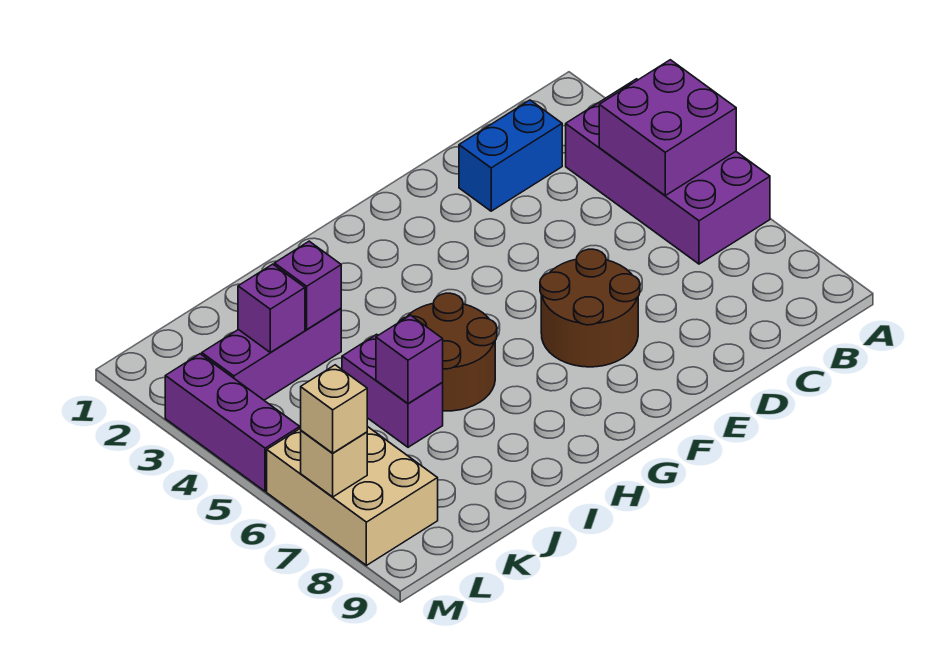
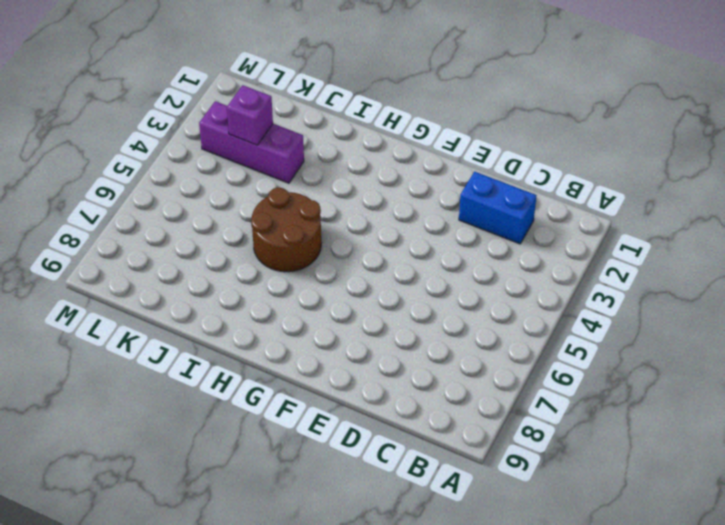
none -> purple 2x4 brick [566,79,770,264]
none -> brown 2x2 round brick [540,249,640,367]
none -> purple 1x2 brick [342,334,443,447]

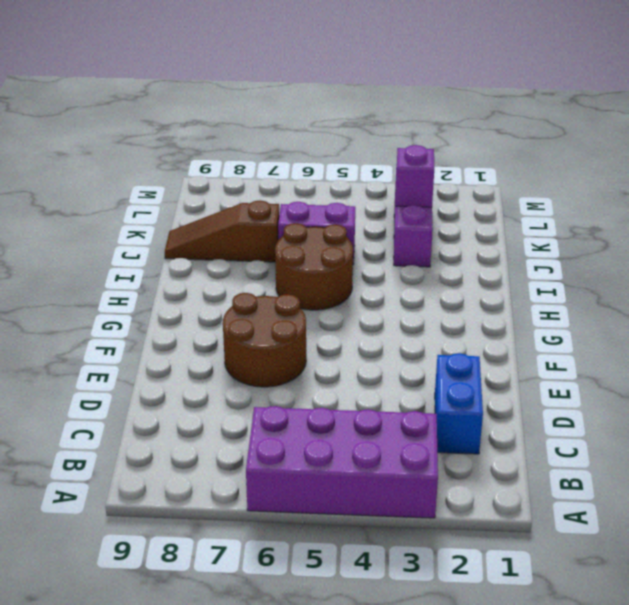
brown 1x3 slope [165,200,279,262] -> none
none -> tan 2x3 brick [267,426,438,565]
none -> purple 1x3 brick [165,354,300,491]
none -> purple 2x2 brick [599,60,736,195]

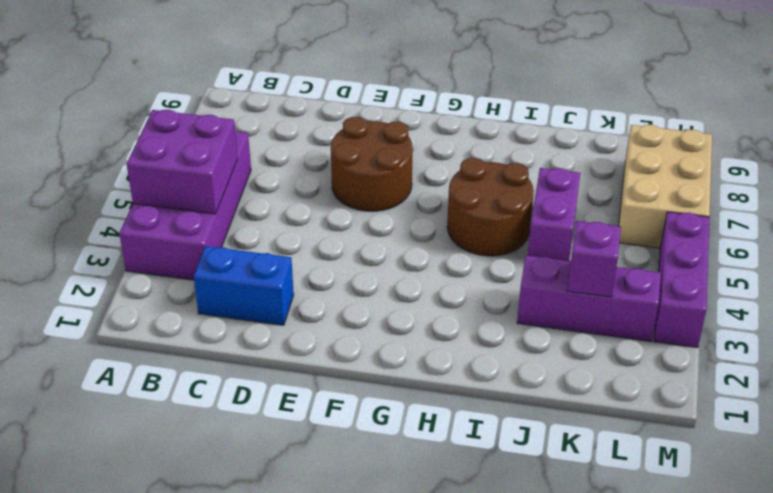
none -> purple 1x1 brick [275,241,341,329]
none -> purple 1x1 brick [376,315,443,404]
none -> tan 1x1 brick [301,431,367,497]

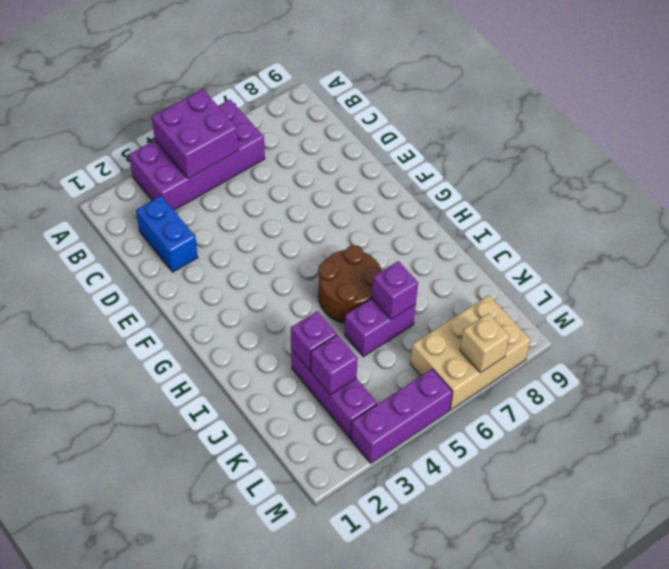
none -> brown 2x2 round brick [540,249,640,367]
none -> tan 1x1 brick [301,365,367,453]

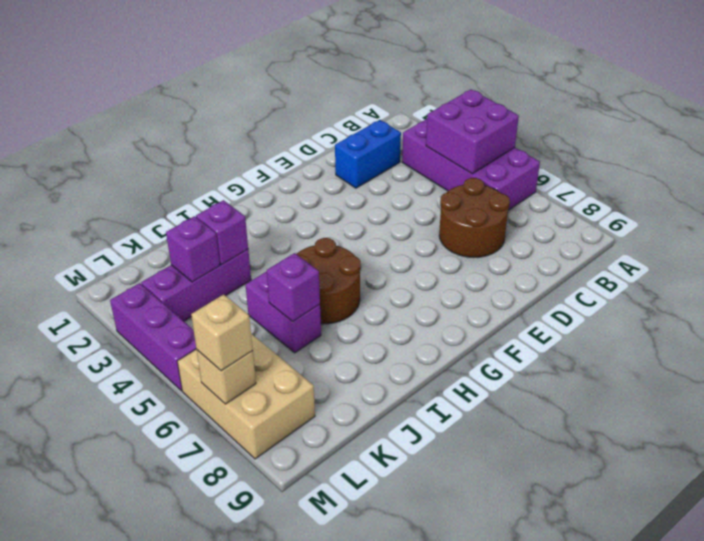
brown 2x2 round brick [439,178,510,257] -> brown 2x2 round brick moved to [540,249,640,367]

